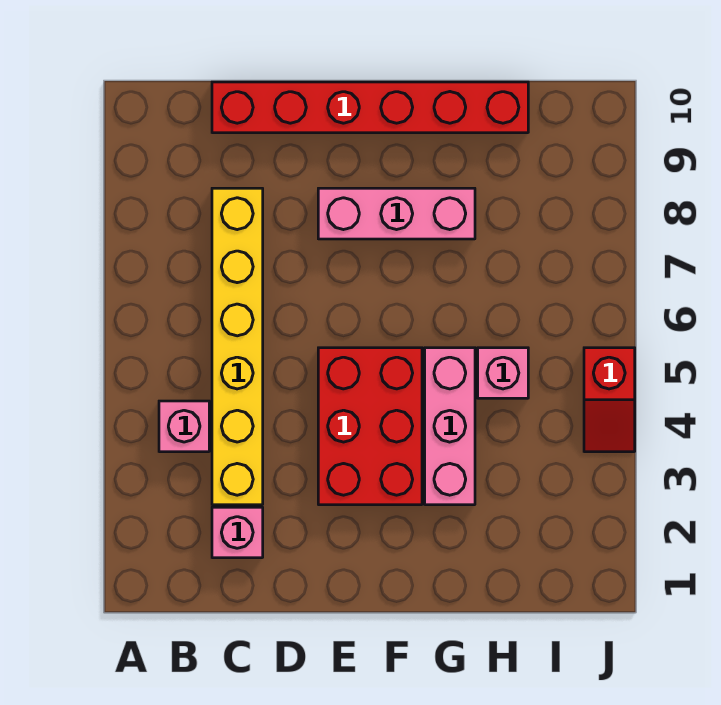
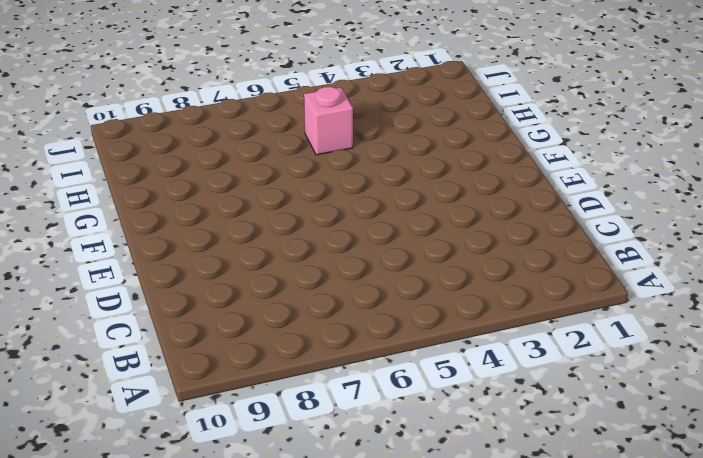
none -> pink 1x1 brick [159,401,209,452]
none -> pink 1x1 brick [212,507,263,558]

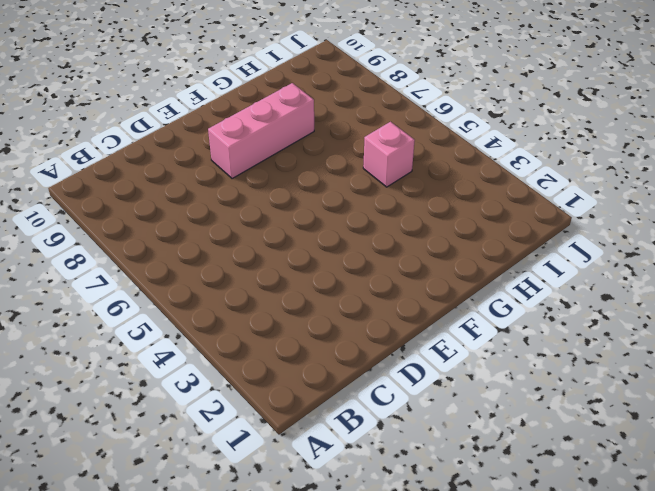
none -> pink 1x1 brick [159,401,209,452]
none -> pink 1x1 brick [212,507,263,558]

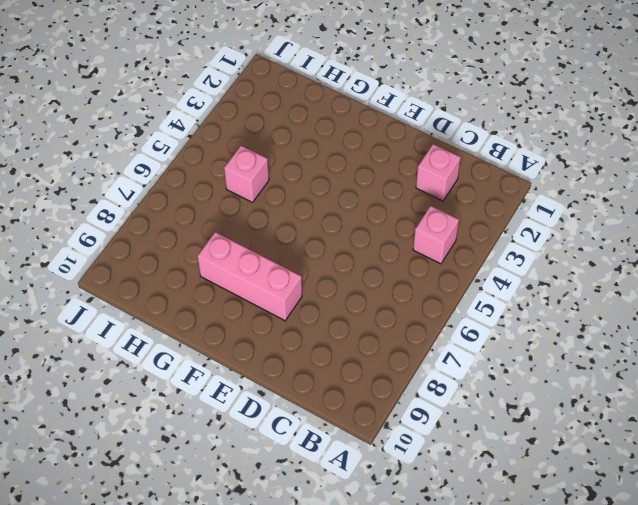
none -> yellow 1x6 brick [212,188,263,505]
none -> red 1x6 brick [212,82,528,133]

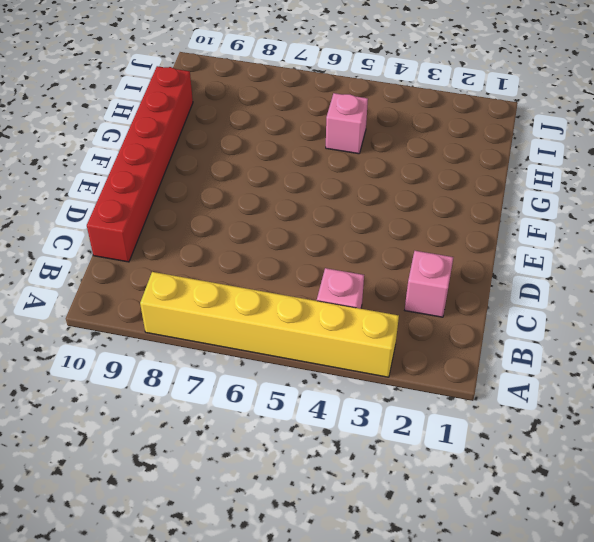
yellow 1x6 brick [140,272,399,377] -> yellow 1x6 brick moved to [212,188,263,505]
none -> red 2x3 brick [318,348,422,505]
none -> pink 1x3 brick [318,188,475,239]

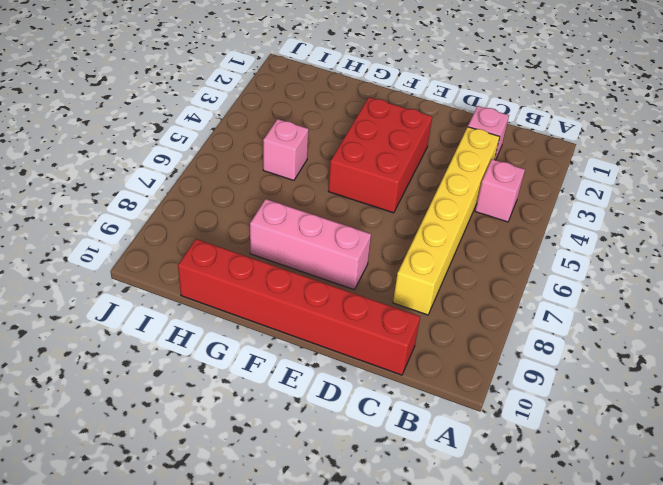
none -> pink 1x3 brick [425,348,475,505]
none -> red 1x2 slope [584,348,635,452]

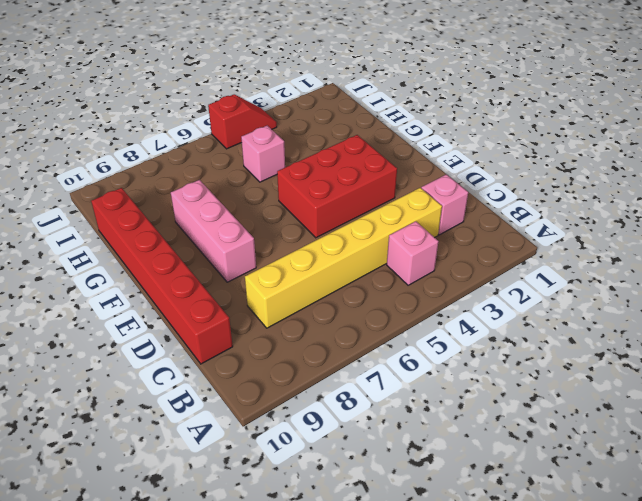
none -> pink 1x3 brick [425,348,475,505]

